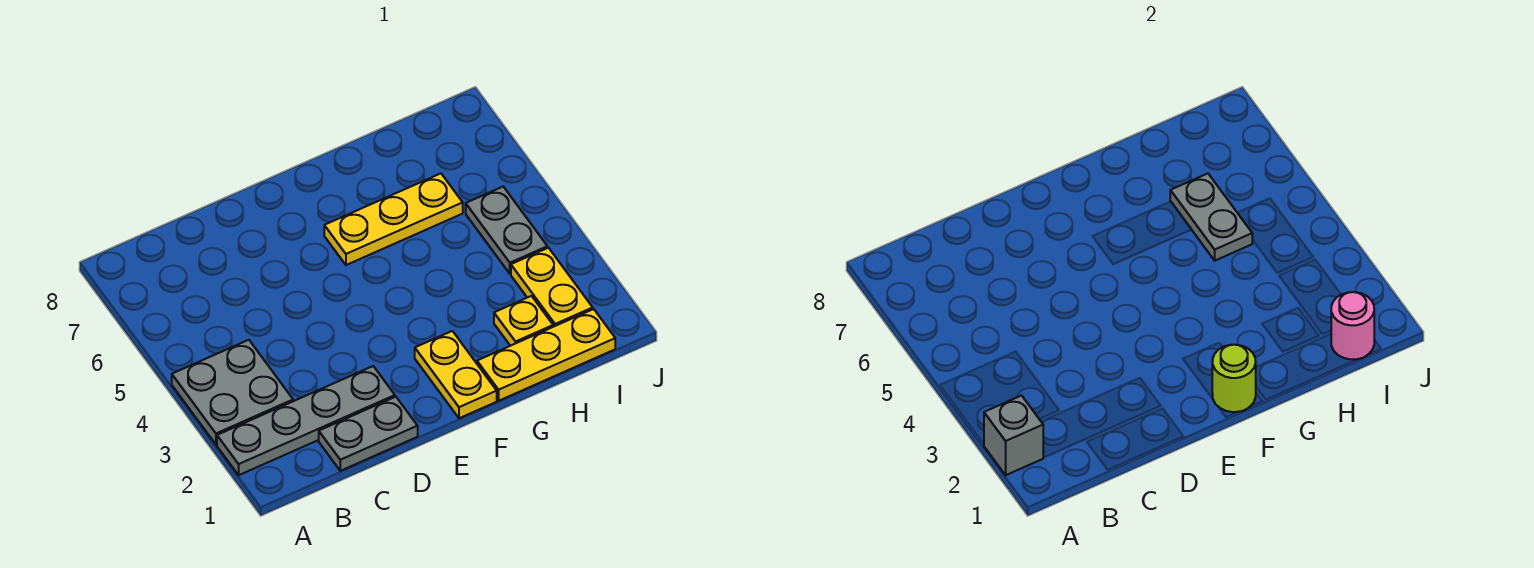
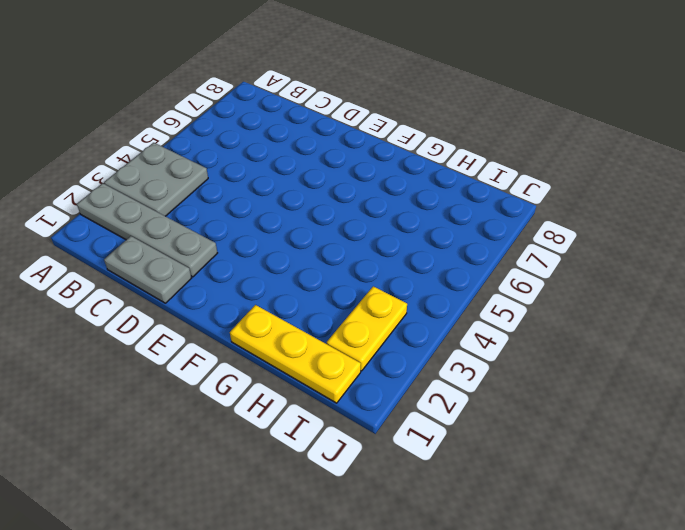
none -> yellow 1x2 plate [415,331,497,418]
none -> yellow 1x3 plate [324,174,463,265]
none -> yellow 1x1 plate [494,296,553,346]

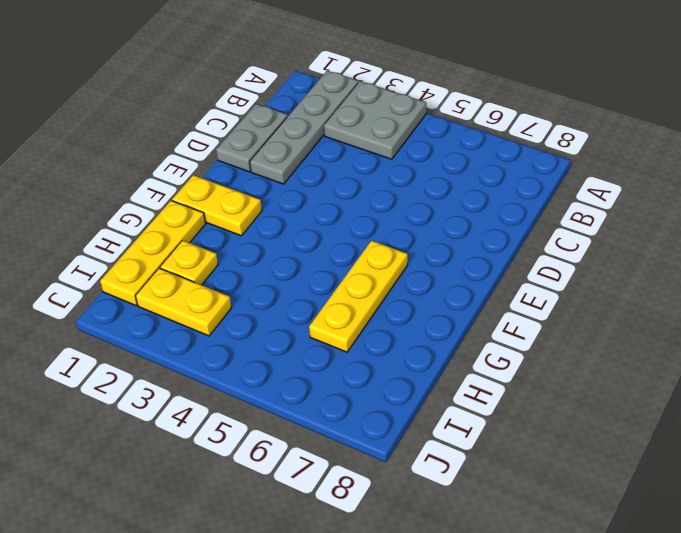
none -> grey 1x2 plate [466,187,547,274]
none -> grey 1x1 brick [984,396,1043,475]
none -> lime 1x1 round brick [1212,345,1256,412]

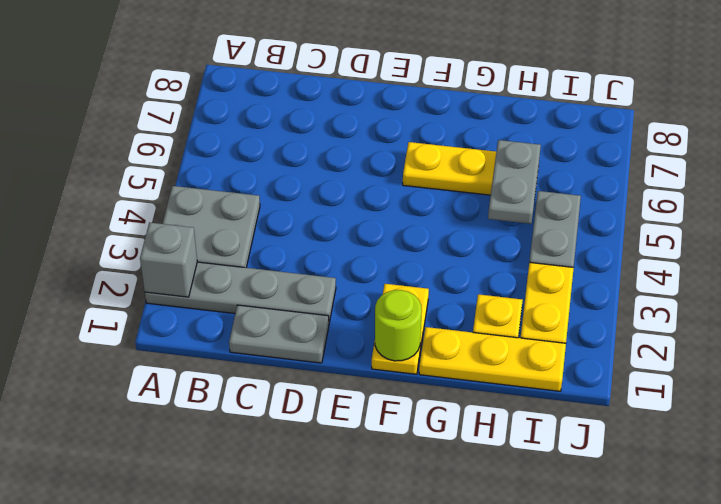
none -> pink 1x1 round brick [1331,292,1374,359]

